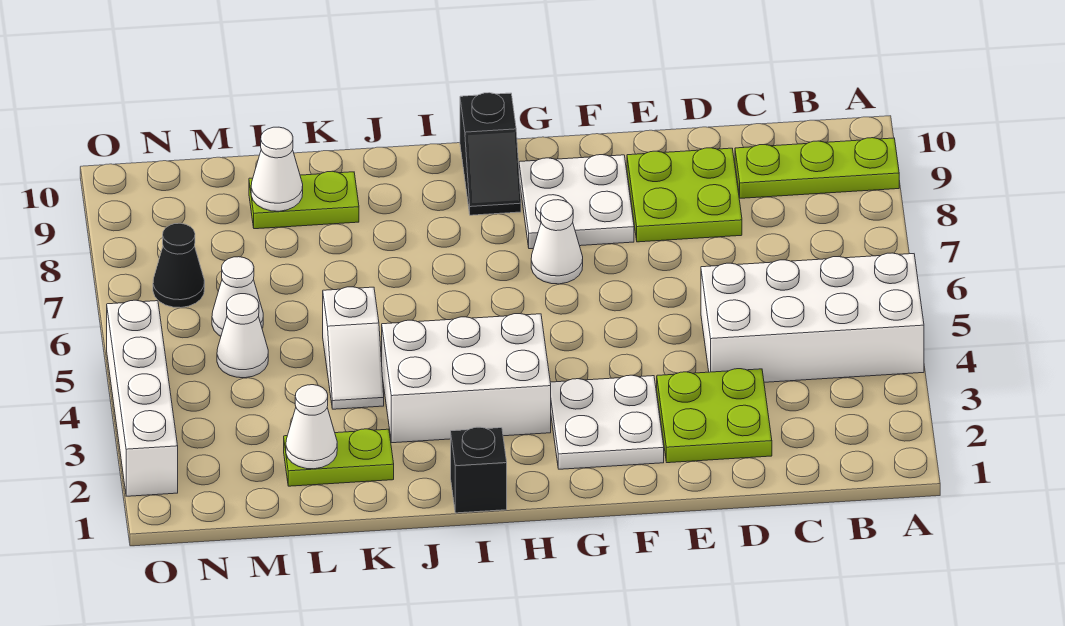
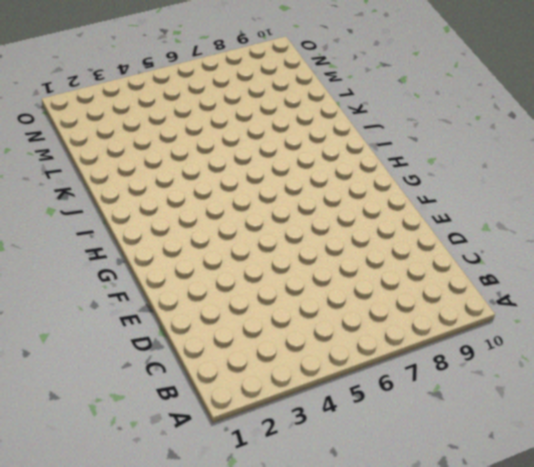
none -> white 2x4 brick [701,253,924,382]
none -> lime 1x3 plate [735,138,899,198]
none -> lime 2x2 plate [657,369,772,463]

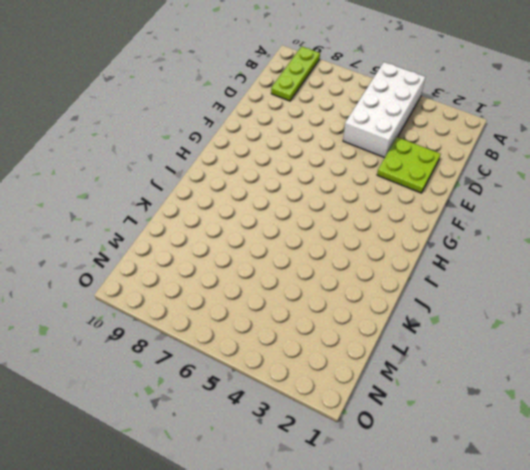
none -> lime 2x2 plate [627,148,742,242]
none -> white 2x2 plate [550,375,664,469]
none -> white 2x2 plate [519,155,634,249]

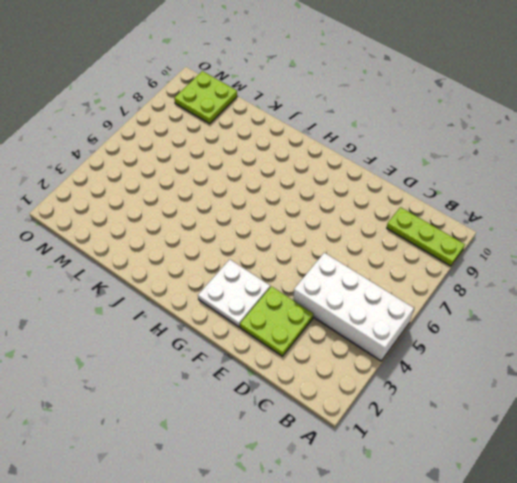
lime 2x2 plate [174,71,237,124] -> lime 2x2 plate moved to [627,148,742,242]
none -> white 2x2 plate [519,155,634,249]
none -> white 1x1 cone [531,200,583,284]
none -> white 2x3 brick [382,314,551,443]

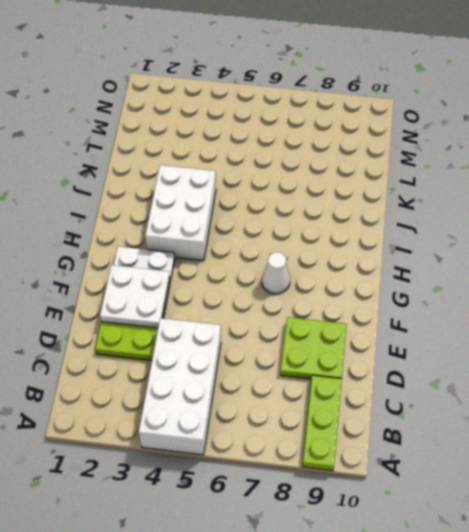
white 2x2 plate [100,265,170,328] -> white 2x2 plate moved to [519,155,634,249]
none -> black 1x2 slope [460,93,521,215]
none -> black 1x1 brick [451,427,507,513]
none -> lime 1x2 plate [284,429,394,486]

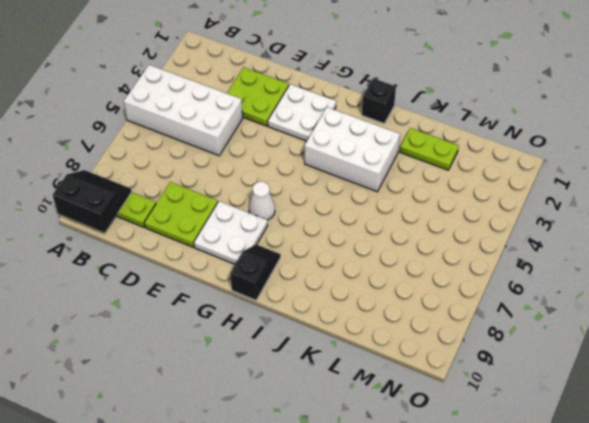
black 2x2 slope [53,170,132,233] -> none
none -> white 1x2 slope [323,287,384,409]
none -> lime 1x2 plate [249,171,359,229]
none -> white 1x1 cone [217,294,268,378]

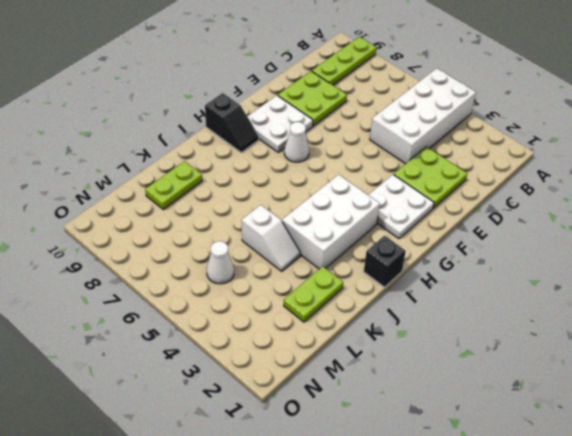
none -> white 1x1 cone [212,257,263,336]
none -> black 1x1 cone [153,223,205,308]
none -> white 1x4 brick [107,300,178,496]

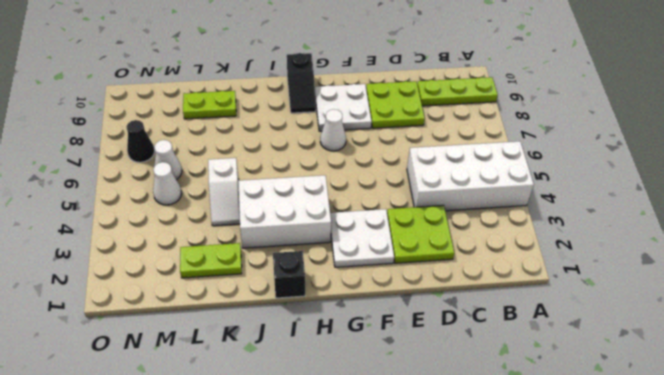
none -> white 1x4 brick [107,300,178,496]
none -> white 1x1 cone [286,385,337,469]
none -> white 1x1 cone [251,127,303,211]

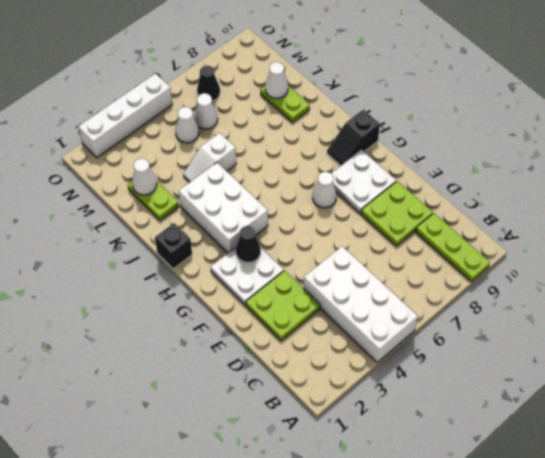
black 1x1 cone [236,226,261,263] -> none

